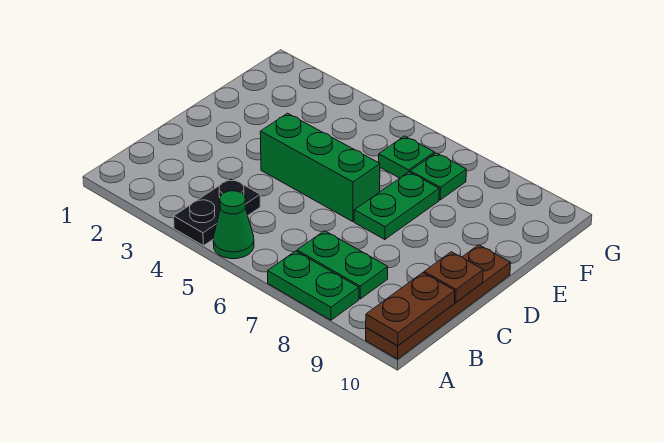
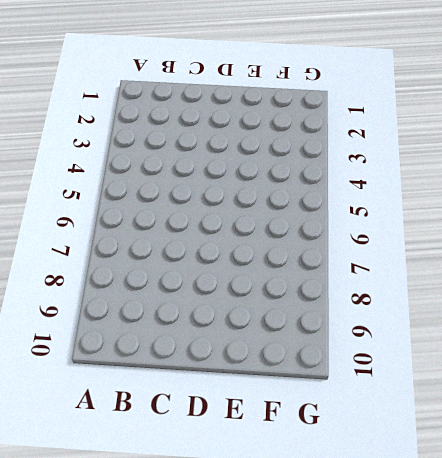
none -> black 1x2 plate [174,178,260,246]
none -> green 1x1 cone [213,191,254,259]

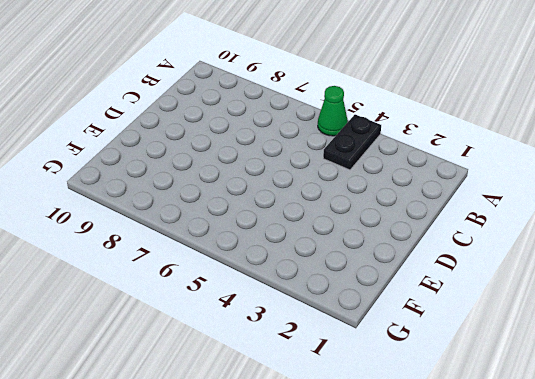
none -> green 1x2 plate [268,251,359,320]
none -> brown 1x4 plate [366,245,511,359]

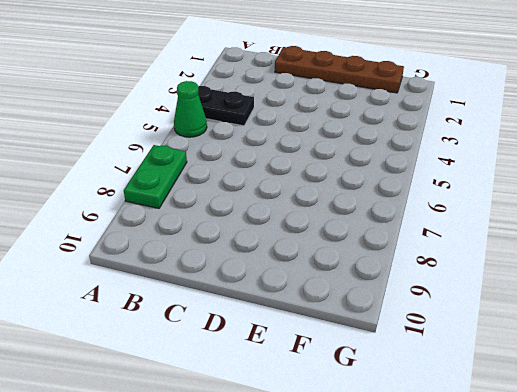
brown 1x4 plate [275,46,404,93] -> brown 1x4 plate moved to [366,245,511,359]
none -> green 1x2 plate [297,231,388,299]
none -> green 1x3 brick [260,113,380,222]

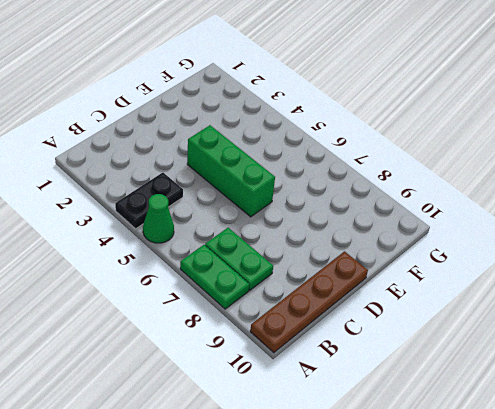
none -> green 1x2 plate [354,172,439,240]
none -> green 1x1 plate [379,136,435,178]

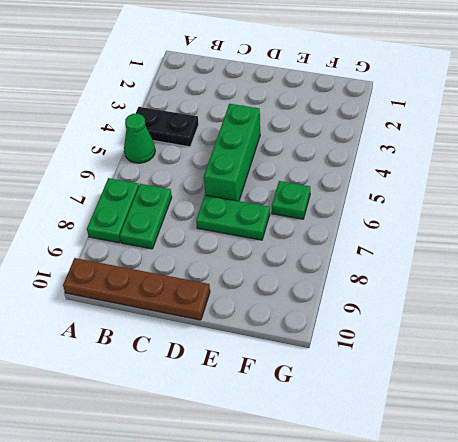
none -> green 1x1 plate [410,153,466,200]
none -> brown 1x2 plate [366,273,455,346]

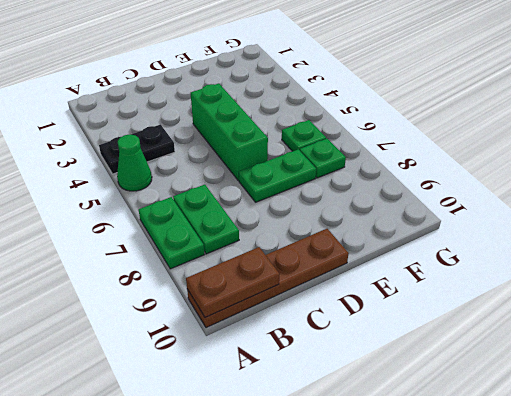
none -> brown 1x1 plate [424,252,483,302]

